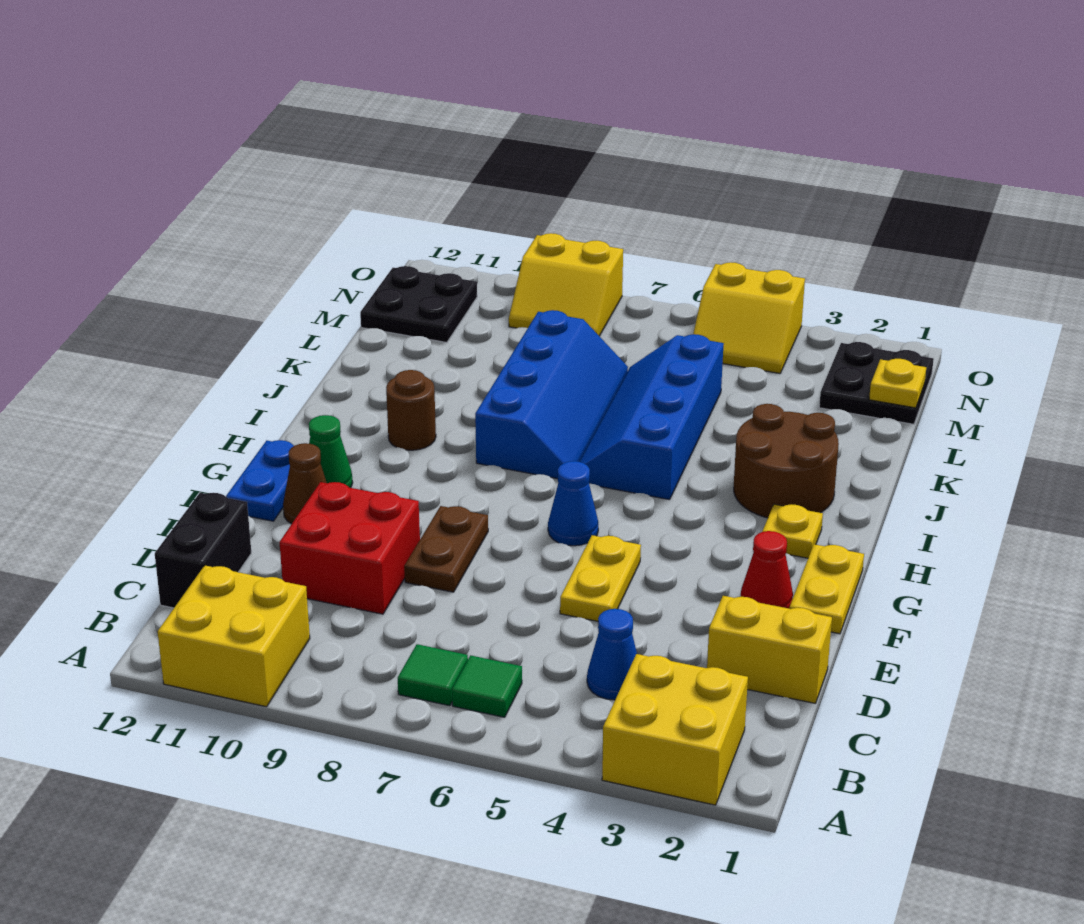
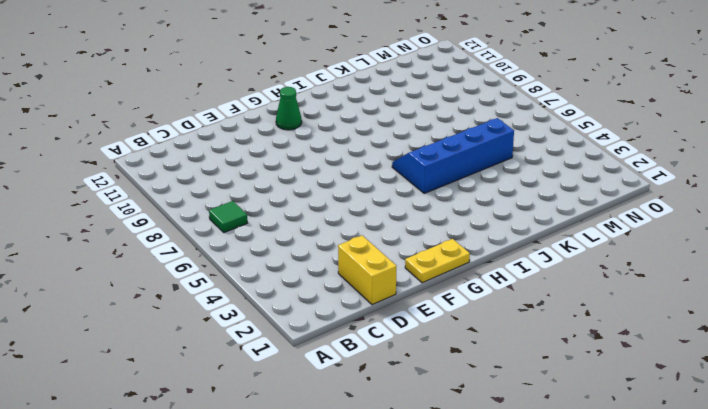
none -> yellow 2x2 brick [602,654,748,805]
none -> yellow 2x2 brick [158,566,310,707]
none -> green 1x1 tile [452,655,522,717]

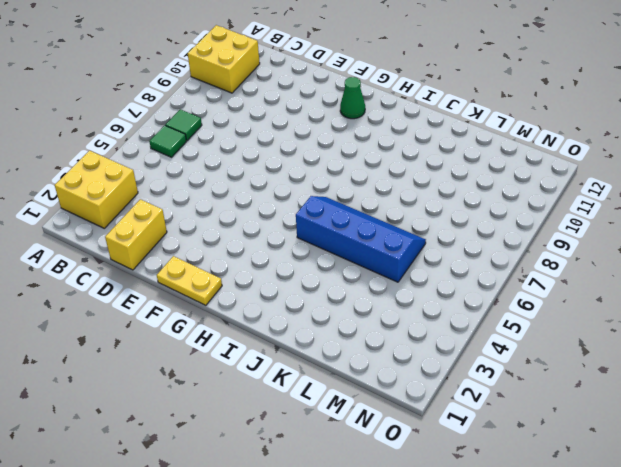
none -> blue 1x1 cone [587,609,637,700]
none -> black 1x2 brick [155,493,251,608]
none -> red 2x2 brick [279,482,420,614]

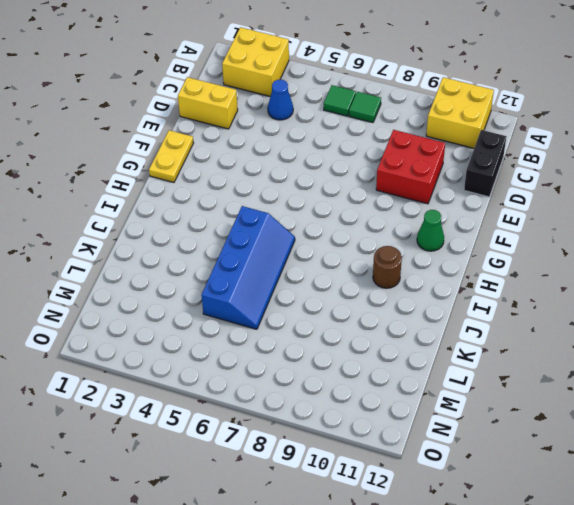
none -> yellow 1x2 plate [560,535,641,621]
none -> brown 1x2 plate [404,506,488,592]
none -> red 1x1 cone [741,531,793,608]

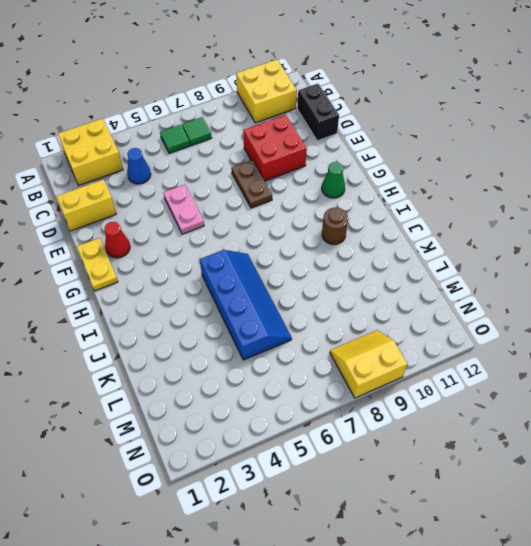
pink 1x2 plate [164,185,204,234] -> yellow 1x2 plate [560,535,641,621]
none -> brown 1x1 cone [283,443,327,524]
none -> blue 1x2 plate [226,440,293,521]
none -> blue 1x1 cone [548,461,598,546]

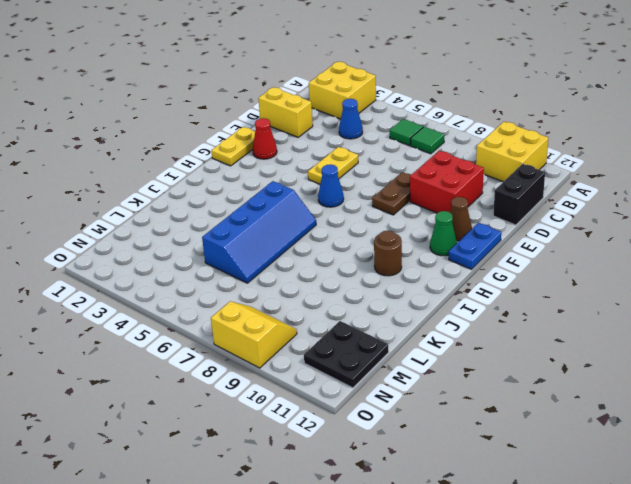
none -> yellow 1x1 plate [762,504,823,558]
none -> brown 2x2 round brick [734,404,839,518]
none -> blue 2x4 slope [475,310,628,479]

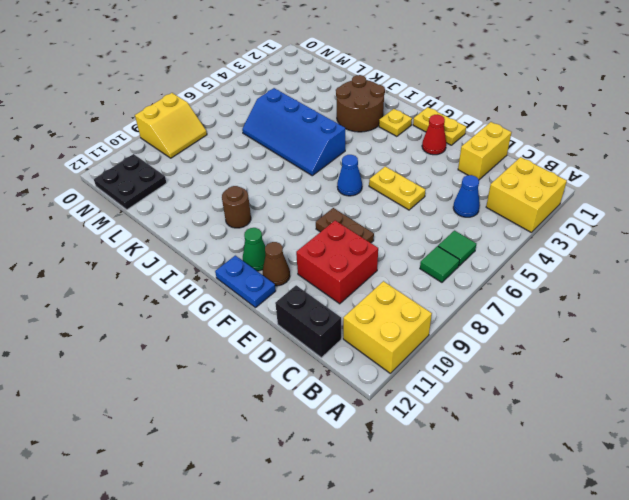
none -> blue 2x4 slope [475,310,628,479]
none -> black 2x2 plate [819,342,934,424]
none -> yellow 2x2 slope [693,262,805,373]

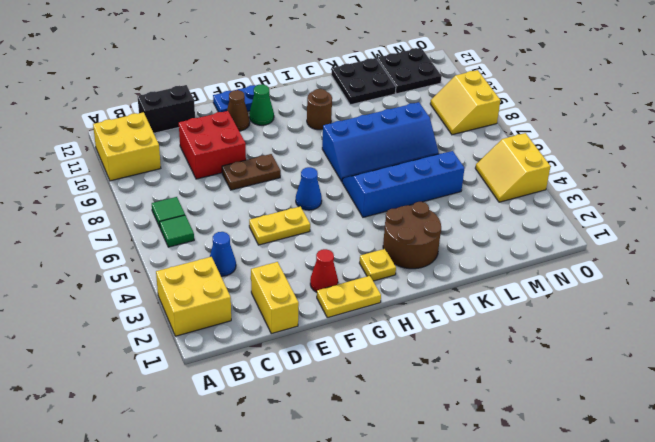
black 2x2 plate [331,58,396,105] -> black 2x2 plate moved to [819,342,934,424]
none -> yellow 1x1 plate [869,359,926,408]

